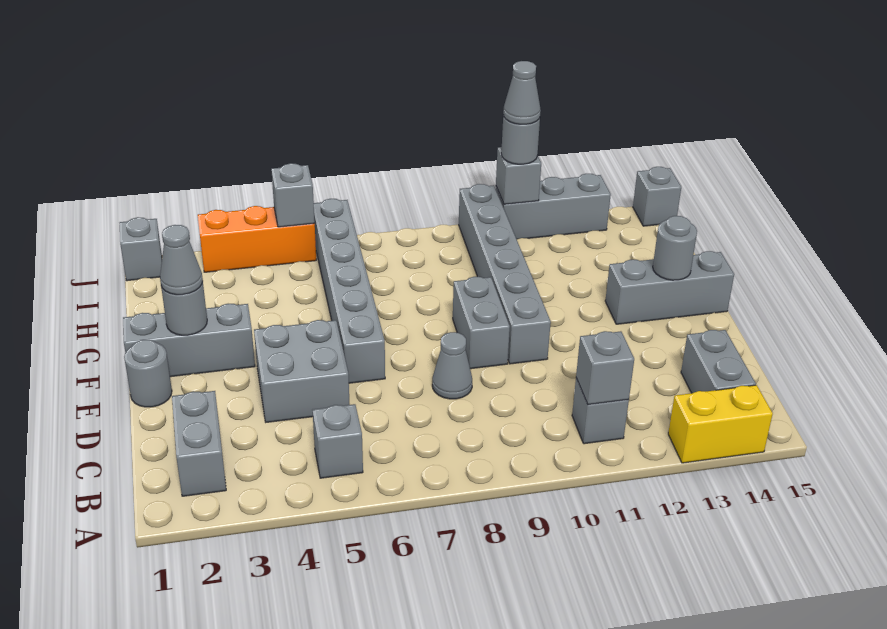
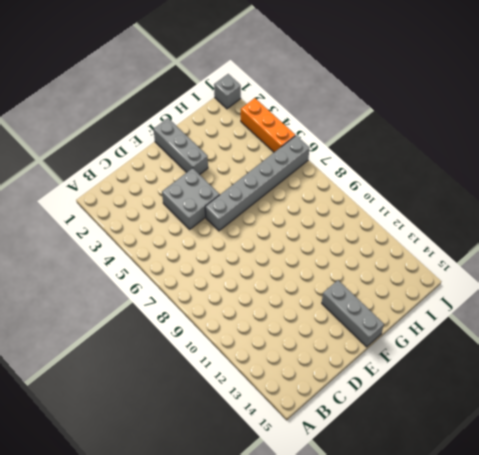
none -> yellow 1x2 brick [668,385,773,463]
none -> grey 1x2 brick [172,391,226,496]
none -> grey 1x1 brick [313,404,363,478]

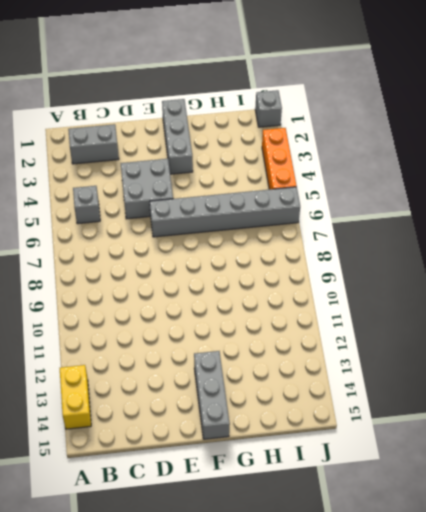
none -> grey 1x1 brick [572,378,629,444]
none -> grey 1x2 brick [681,330,756,393]
none -> grey 1x1 cone [432,332,472,399]

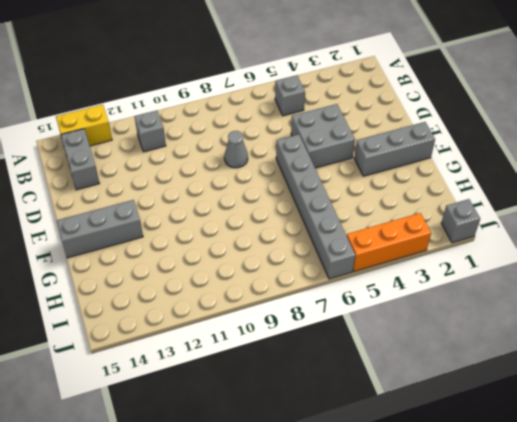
none -> grey 1x2 brick [172,391,226,496]
none -> grey 1x1 round brick [124,340,172,407]
none -> grey 1x2 brick [453,277,510,369]

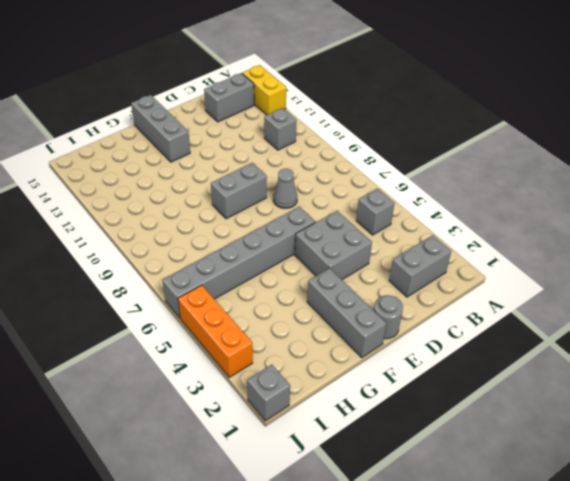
none -> grey 1x6 brick [459,184,551,364]
none -> grey 1x3 brick [496,174,611,239]
none -> grey 1x1 brick [633,167,681,226]

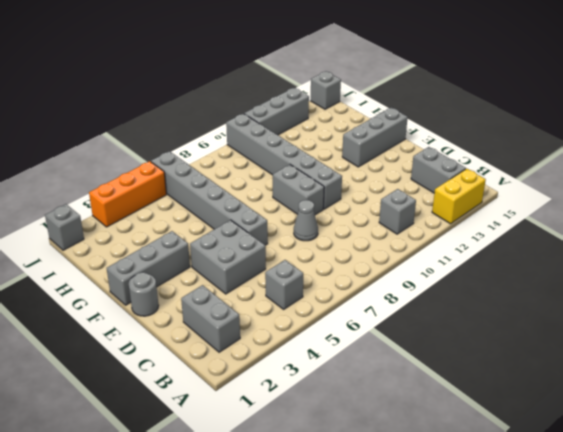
none -> grey 1x1 brick [576,331,634,404]
none -> grey 1x1 round brick [161,281,207,335]
none -> grey 1x1 round brick [653,216,697,280]

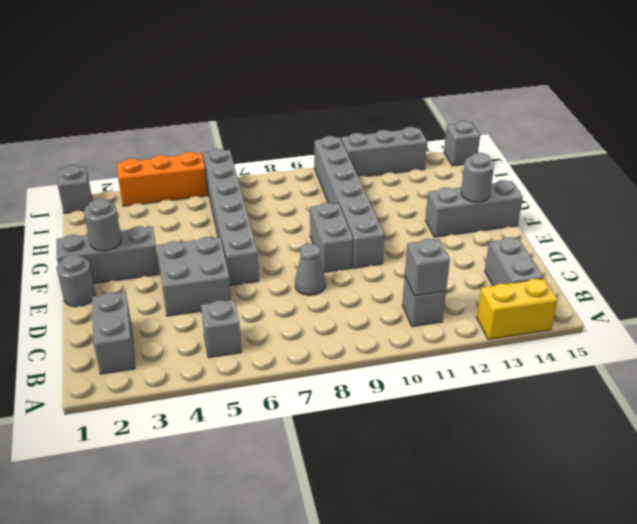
none -> grey 1x1 brick [271,163,315,227]
none -> grey 1x1 brick [496,147,541,204]
none -> grey 1x1 cone [160,225,203,295]

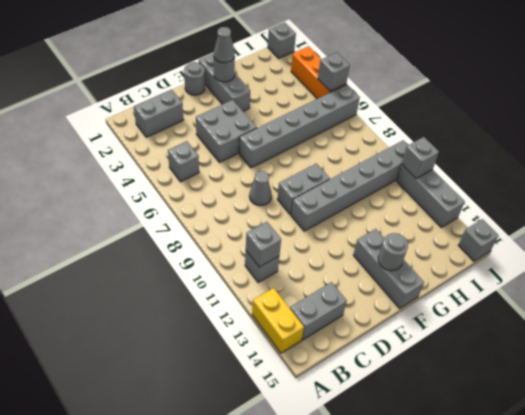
none -> grey 1x1 round brick [501,116,540,164]
none -> grey 1x1 cone [503,61,541,124]

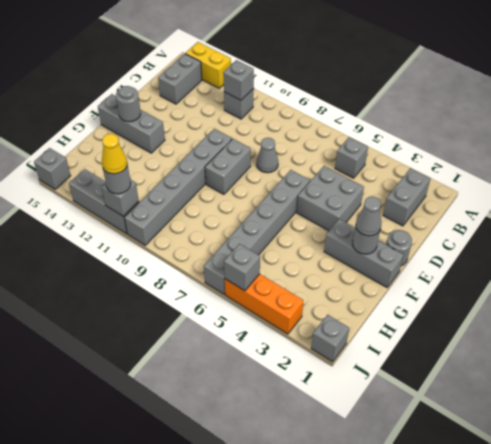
yellow 1x1 cone [102,134,127,174] -> grey 1x1 cone [503,61,541,124]

